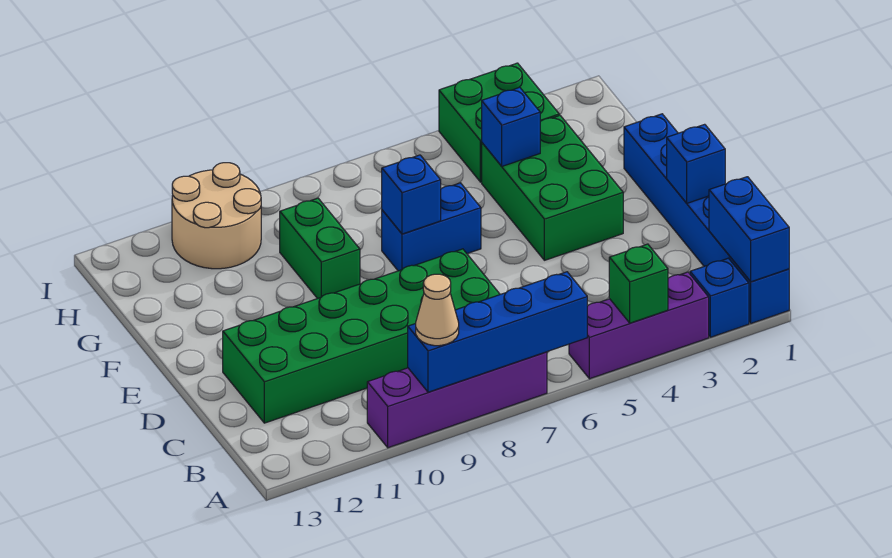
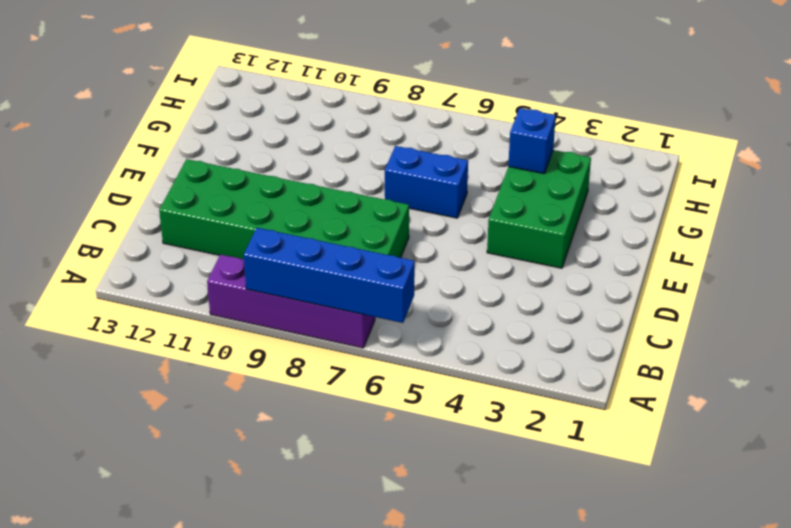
none -> blue 1x6 brick [624,114,789,323]
none -> blue 1x1 brick [690,258,749,337]
none -> purple 1x3 brick [569,272,709,379]

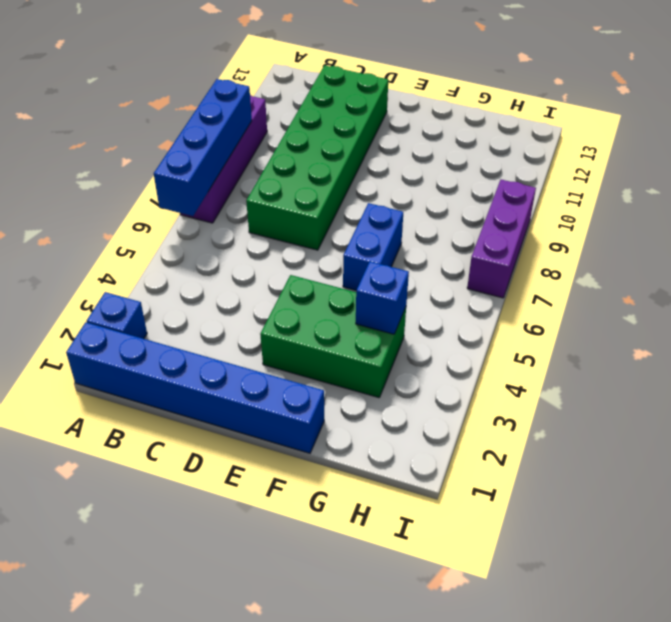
purple 1x3 brick [467,180,536,298] -> purple 1x3 brick moved to [569,272,709,379]
none -> green 1x2 brick [280,198,360,299]
none -> green 2x2 brick [439,63,559,182]
none -> tan 2x2 round brick [172,163,261,269]

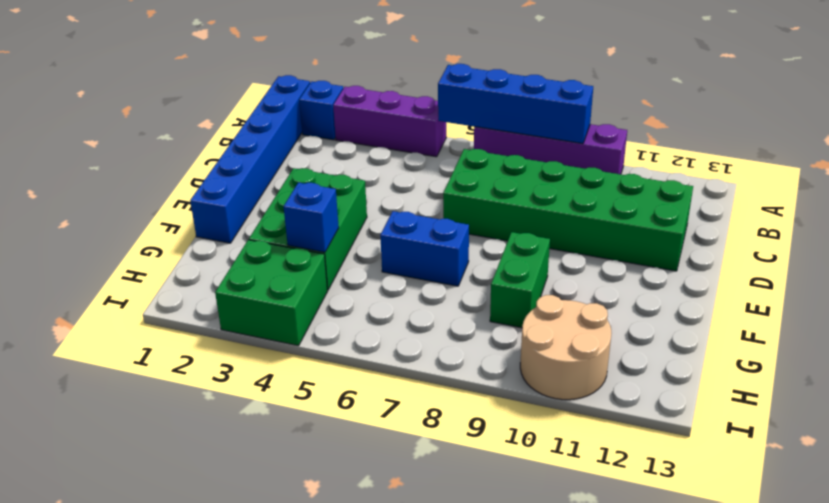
none -> blue 1x2 brick [709,177,789,282]
none -> green 1x1 brick [609,244,668,323]
none -> blue 1x1 brick [667,124,725,203]

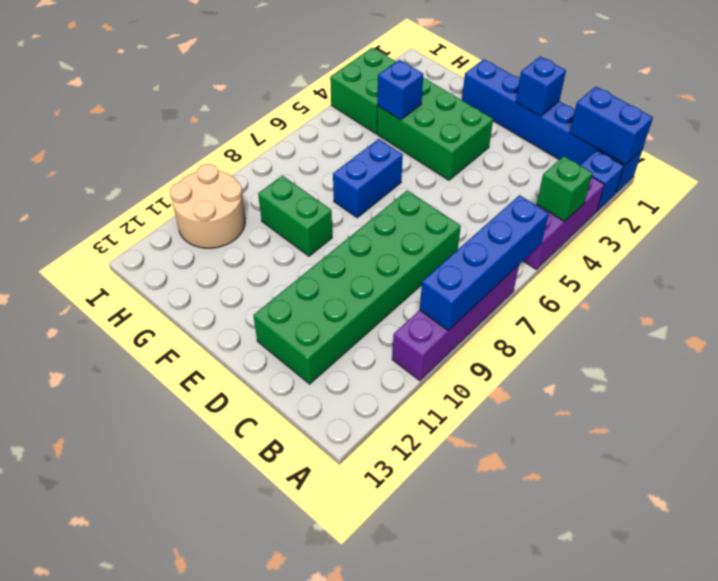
none -> blue 1x1 brick [382,155,441,234]
none -> tan 1x1 cone [416,274,459,346]

